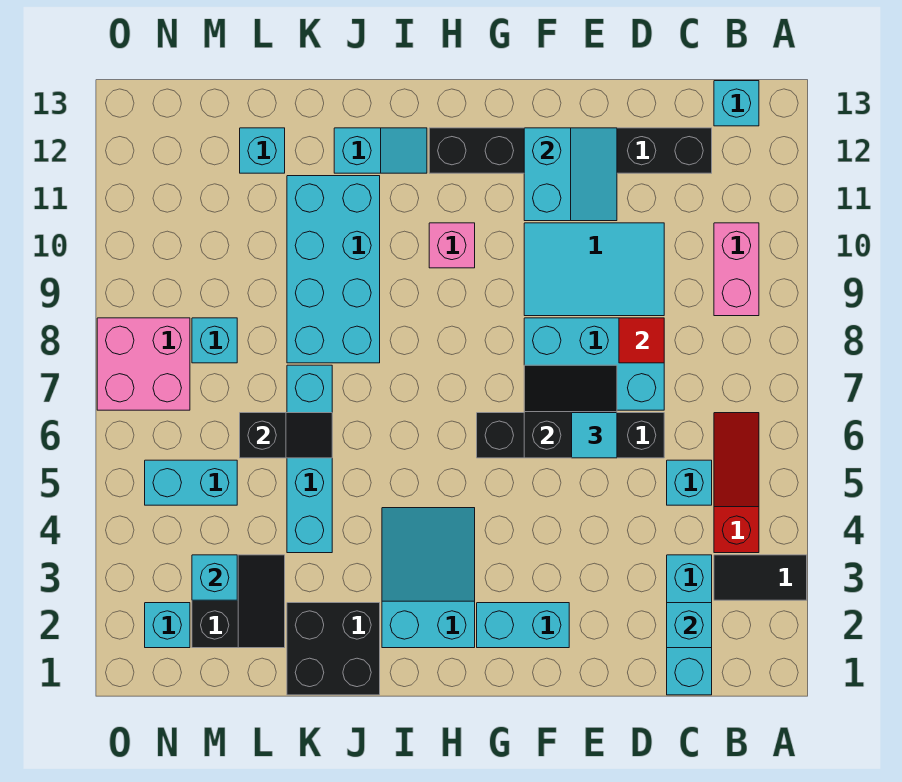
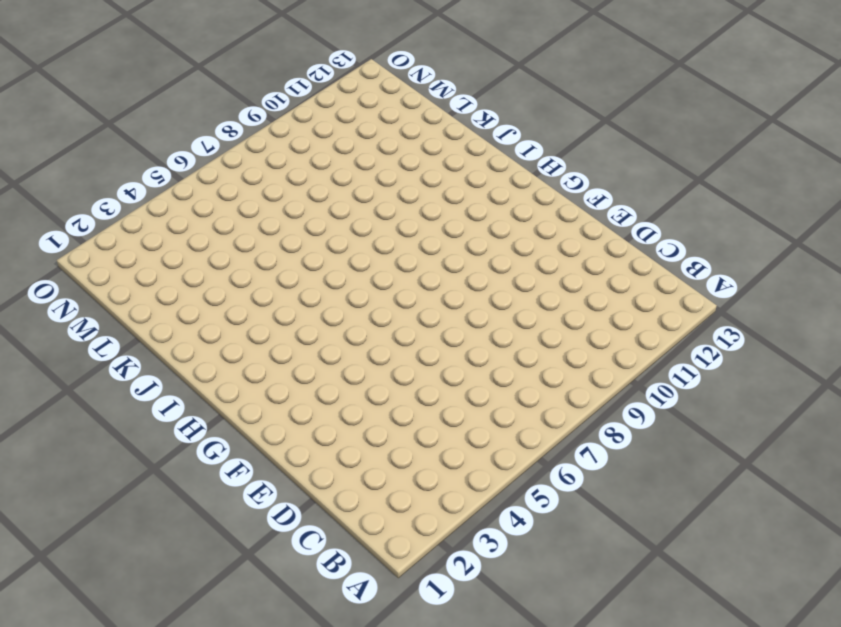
none -> black 1x2 tile [714,555,807,600]
none -> red 1x3 slope [714,413,759,553]
none -> pink 1x2 brick [714,223,759,316]
none -> cyan 1x1 brick [714,81,759,126]

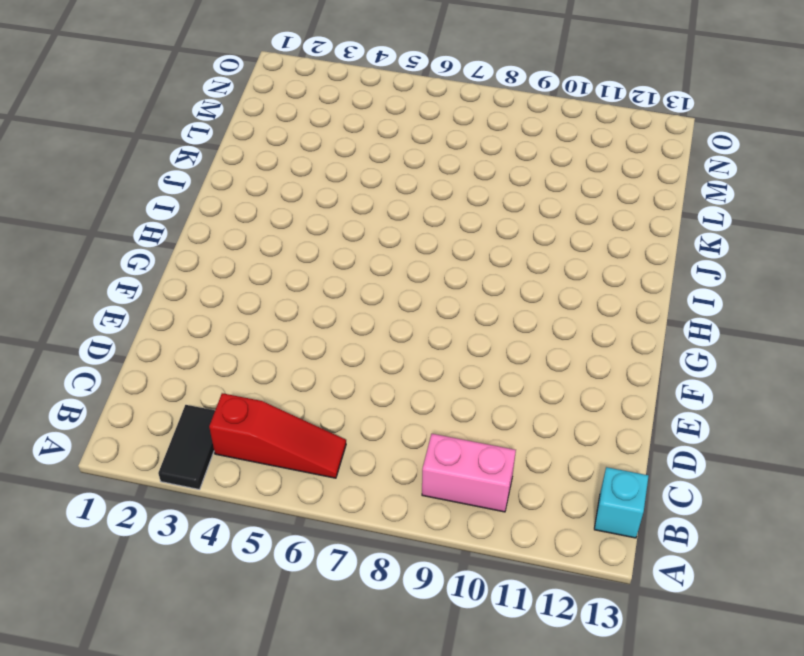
none -> cyan 1x3 brick [667,555,712,695]
none -> cyan 1x1 brick [667,460,712,505]
none -> black 1x6 brick [429,128,712,173]
none -> black 1x4 brick [477,413,664,458]

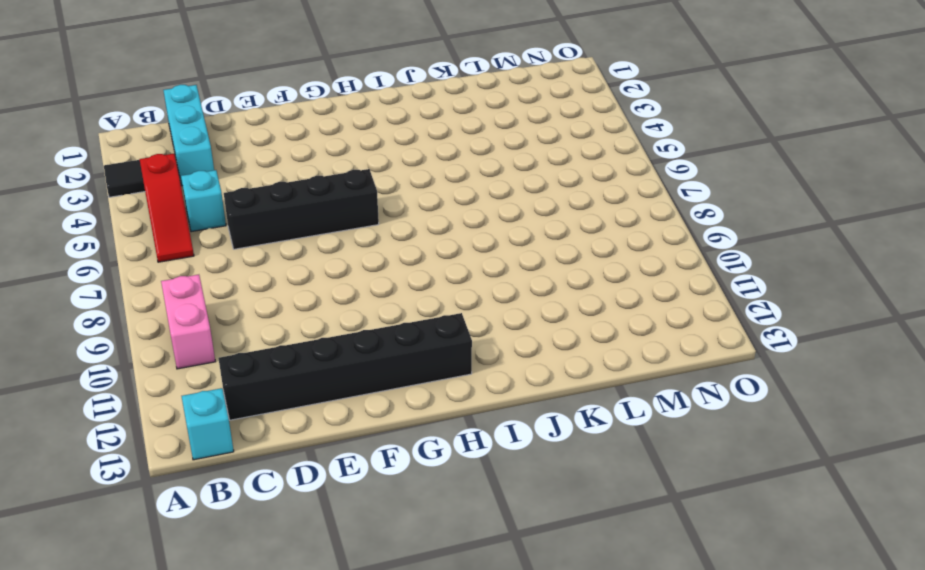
none -> cyan 2x3 brick [524,318,664,410]
none -> cyan 2x3 tile [524,223,664,316]
none -> cyan 1x2 brick [477,603,569,648]
none -> cyan 2x3 slope [382,508,475,648]

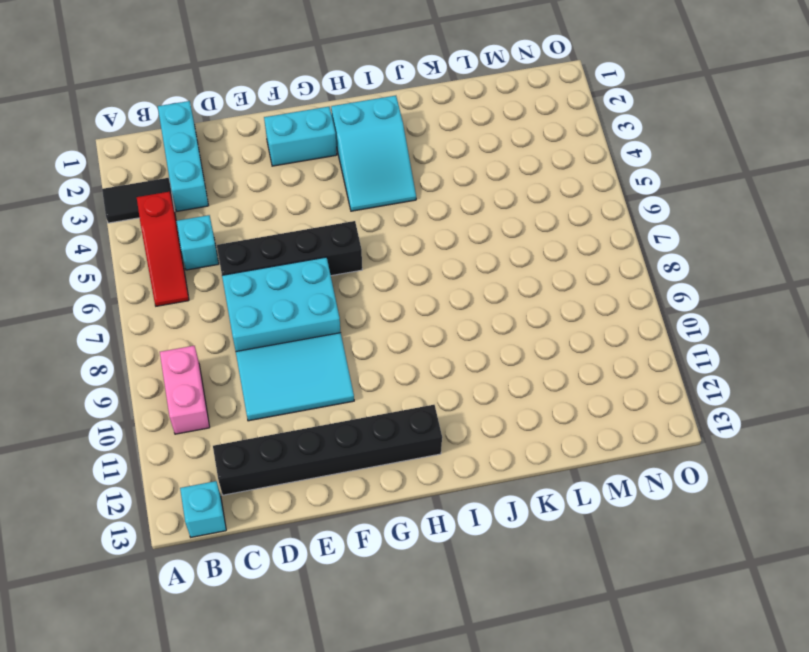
none -> pink 1x1 brick [429,223,475,268]
none -> cyan 1x2 slope [334,128,427,173]
none -> black 2x2 brick [287,603,380,695]
none -> cyan 2x4 brick [287,176,380,363]

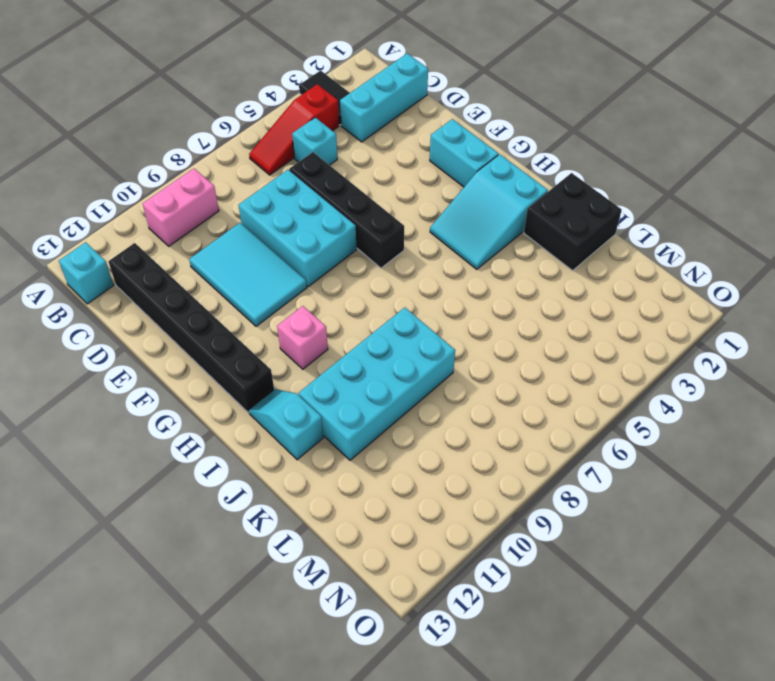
none -> cyan 1x4 brick [287,365,332,553]
none -> black 2x2 slope [192,555,285,648]
none -> cyan 1x1 brick [240,128,285,173]
none -> cyan 1x2 brick [145,460,237,505]

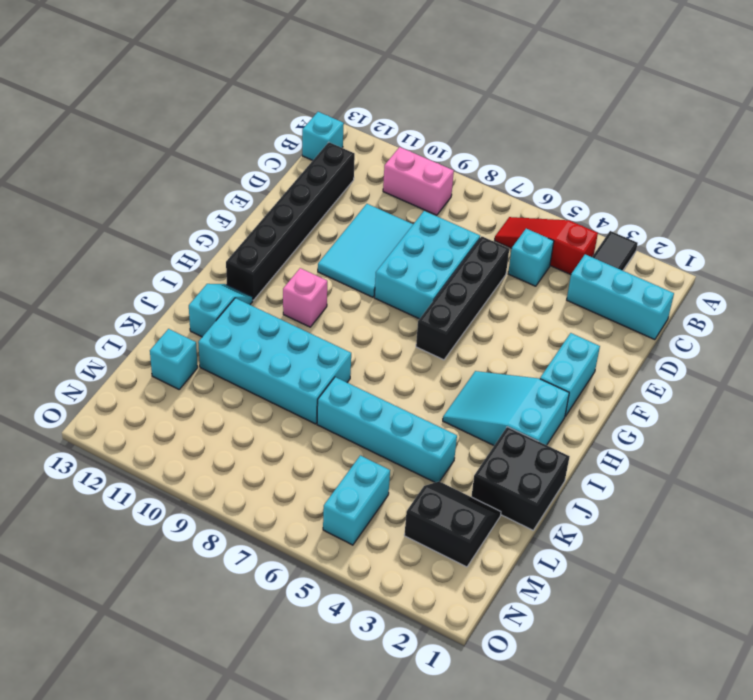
none -> cyan 1x1 brick [192,318,237,363]
none -> cyan 1x1 brick [145,603,190,648]
none -> pink 2x2 brick [97,318,190,410]
none -> cyan 1x1 brick [667,603,712,648]

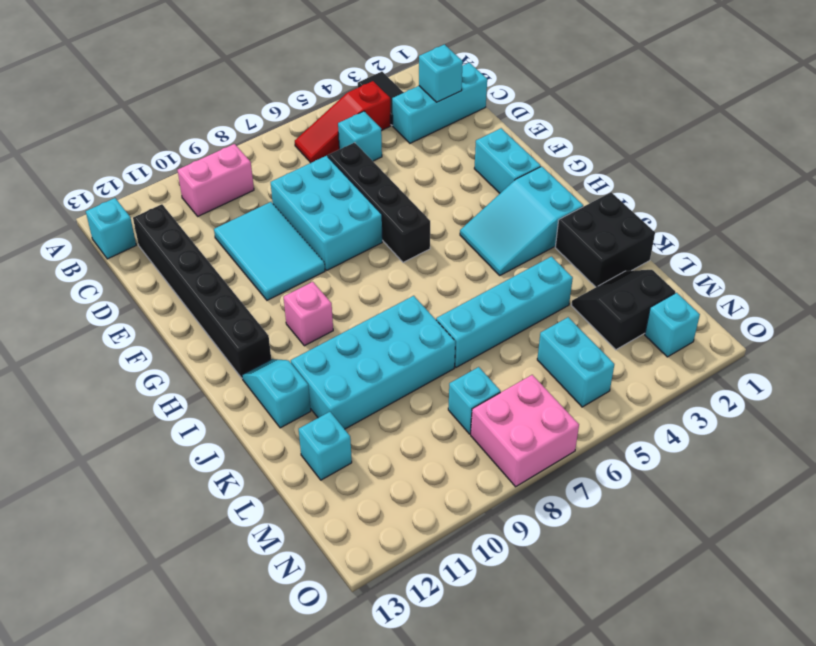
none -> red 1x1 tile [619,318,664,363]
none -> black 2x2 slope [524,365,617,458]
none -> cyan 2x2 slope [524,128,617,221]
none -> black 1x2 slope [240,413,332,458]

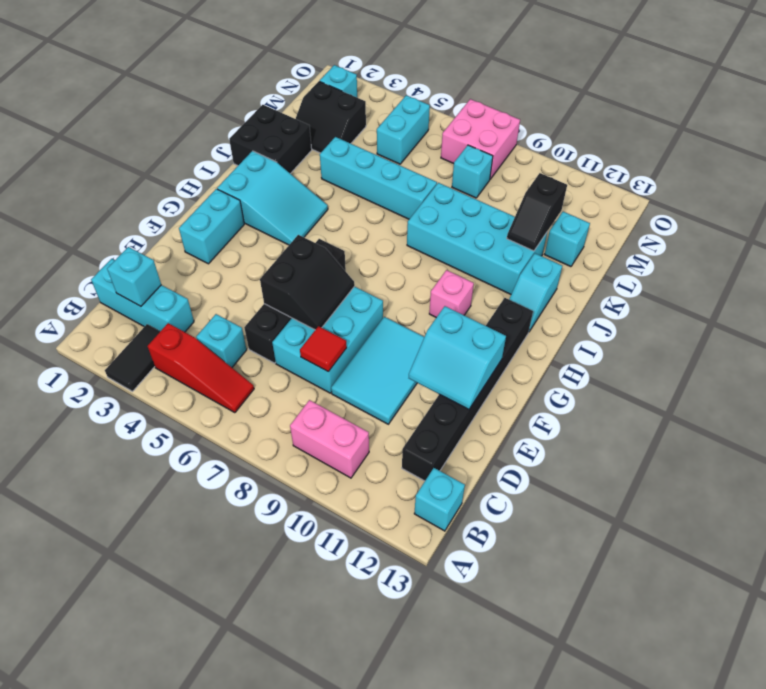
black 1x2 slope [507,173,567,251] -> black 1x2 slope moved to [240,413,332,458]
none -> cyan 1x1 brick [192,555,237,600]
none -> cyan 1x1 tile [572,413,617,458]

